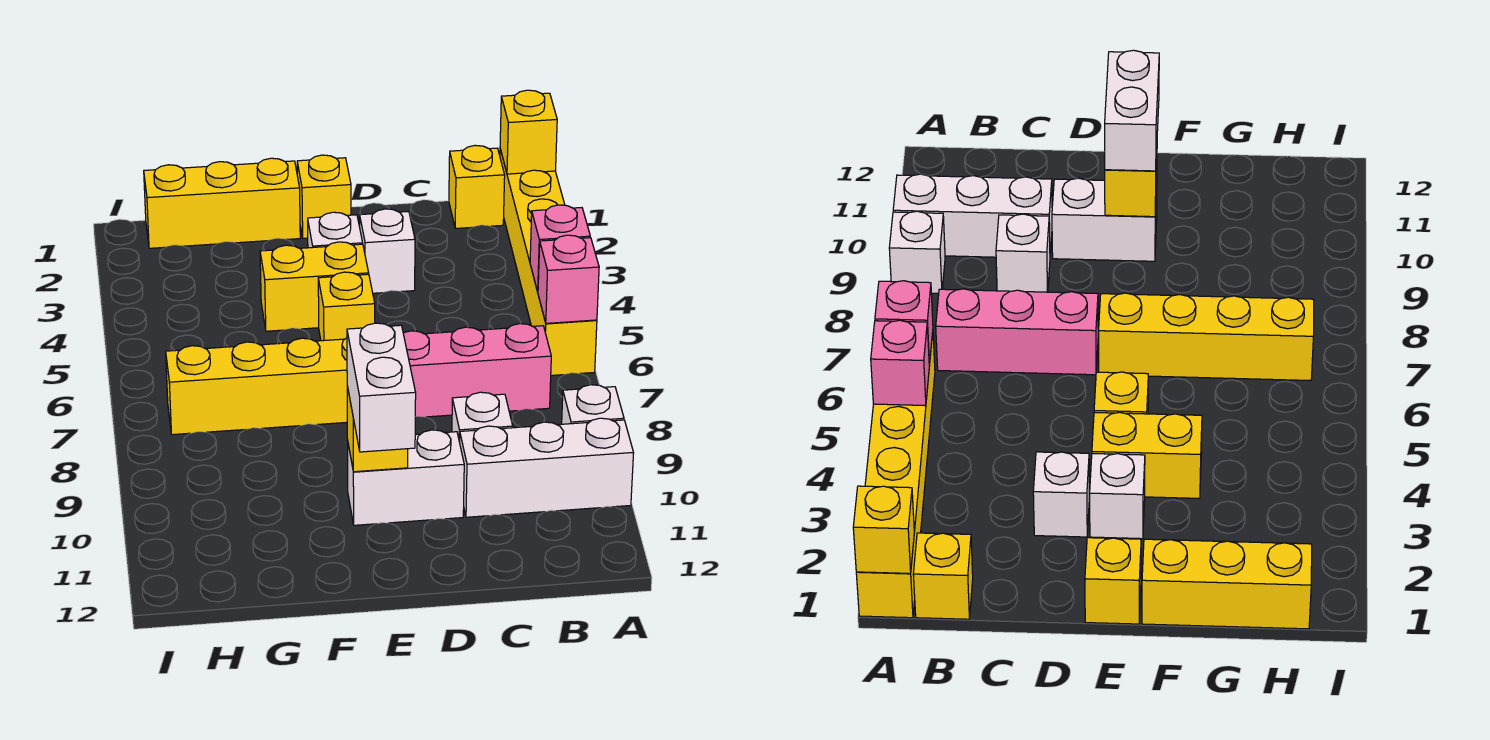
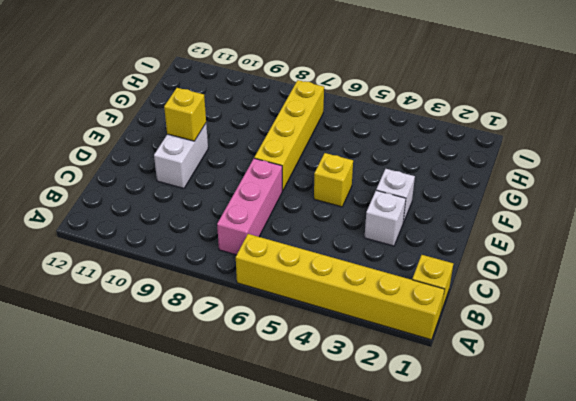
none -> white 1x1 brick [562,385,624,424]
none -> white 1x3 brick [460,418,634,517]
none -> white 1x1 brick [452,392,513,442]

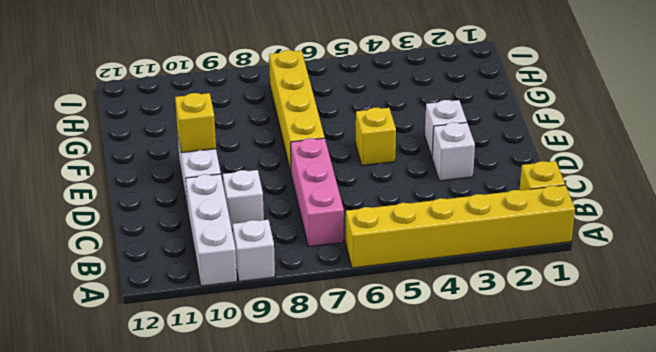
none -> yellow 1x1 brick [297,155,351,238]
none -> yellow 1x2 brick [260,242,369,331]
none -> yellow 1x3 brick [144,158,300,248]

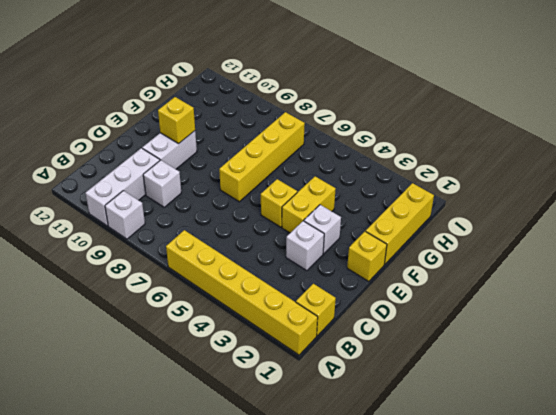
none -> pink 1x3 brick [403,323,551,417]
none -> yellow 1x1 brick [500,90,557,174]
none -> pink 1x1 brick [530,205,590,292]

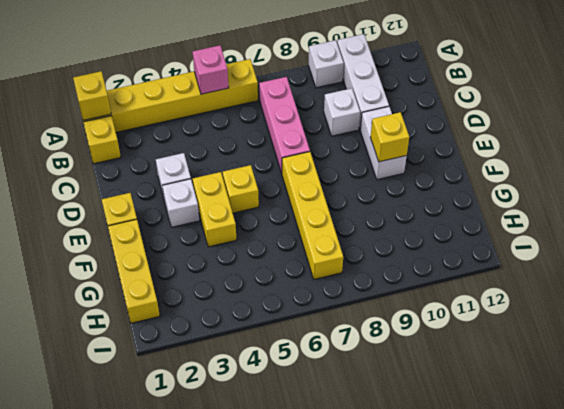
none -> pink 1x1 brick [538,235,599,323]
none -> white 1x2 brick [347,323,416,452]

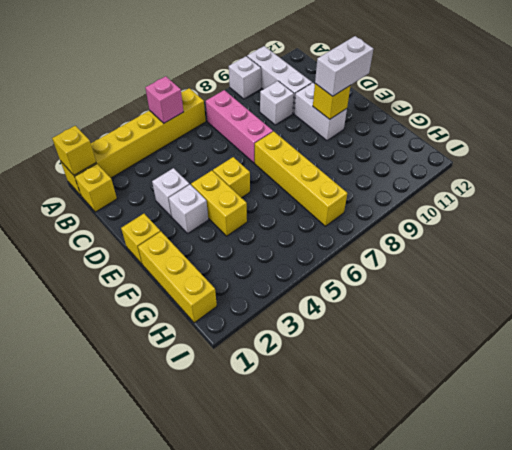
none -> pink 1x1 brick [538,235,599,323]

